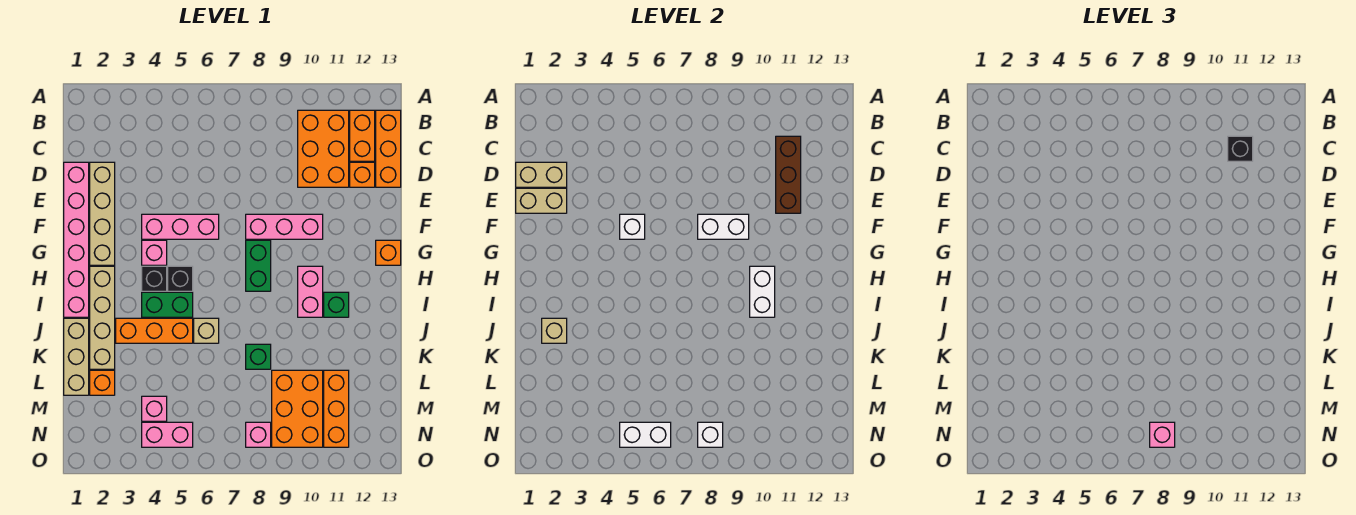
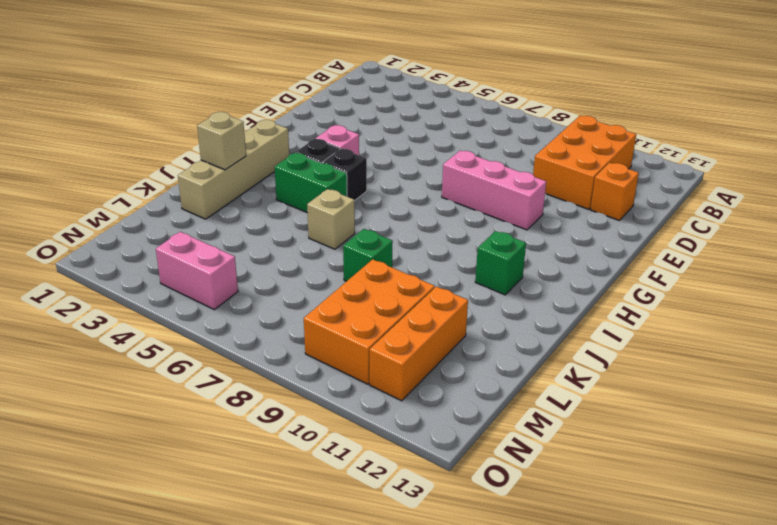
none -> orange 1x2 brick [350,110,375,161]
none -> orange 1x3 brick [376,110,401,187]
none -> pink 1x6 brick [64,162,89,317]
none -> tan 1x4 brick [90,162,115,265]

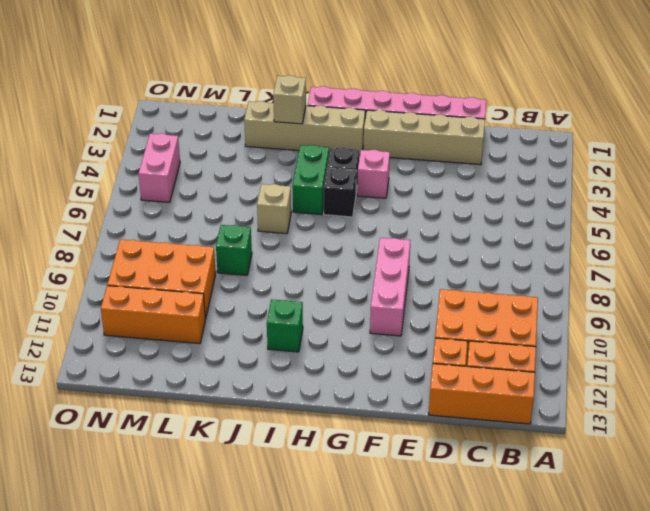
none -> pink 1x3 brick [142,214,219,239]
none -> green 1x2 brick [246,240,271,291]
none -> orange 1x1 brick [376,240,401,265]
none -> pink 1x2 brick [298,266,323,317]

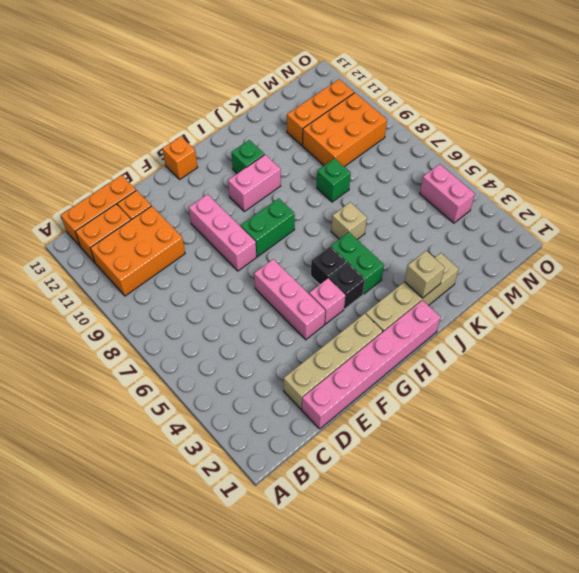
none -> tan 1x3 brick [64,318,89,395]
none -> orange 1x3 brick [116,318,193,343]
none -> orange 1x1 brick [90,370,115,395]
none -> pink 1x1 brick [142,396,167,421]

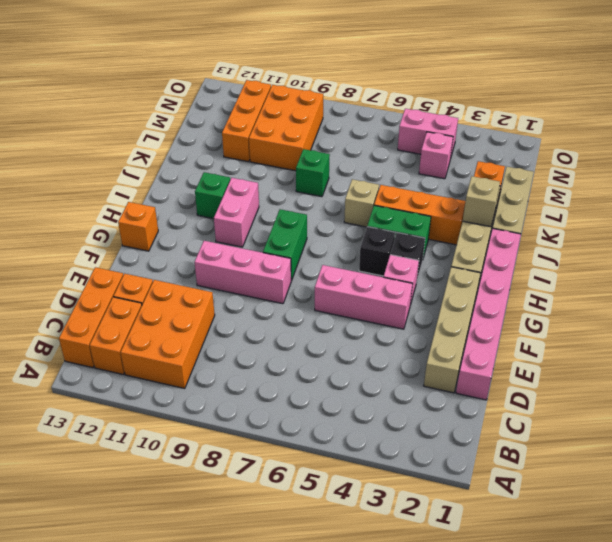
none -> pink 1x1 brick [246,422,271,447]
none -> brown 1x3 brick [776,136,801,213]
none -> tan 1x2 brick [516,162,567,187]
none -> tan 1x2 brick [516,188,567,213]

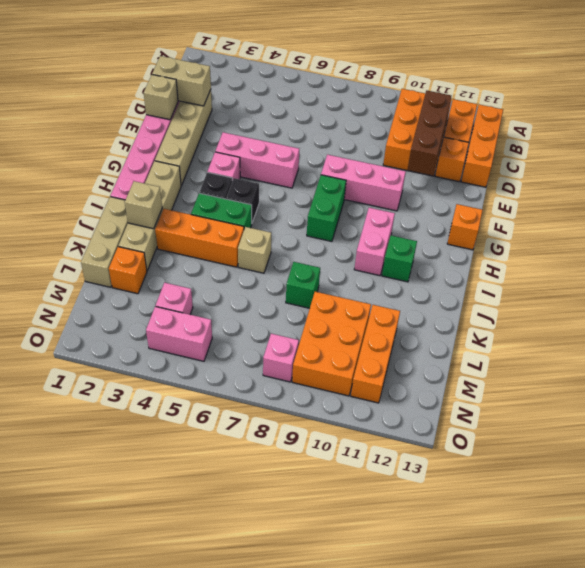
tan 1x1 brick [144,75,178,120] -> tan 1x2 brick [516,188,567,213]
none -> white 1x1 brick [620,214,645,239]
none -> white 1x2 brick [698,214,749,239]
none -> white 1x2 brick [750,266,775,317]
none -> white 1x2 brick [620,422,671,447]

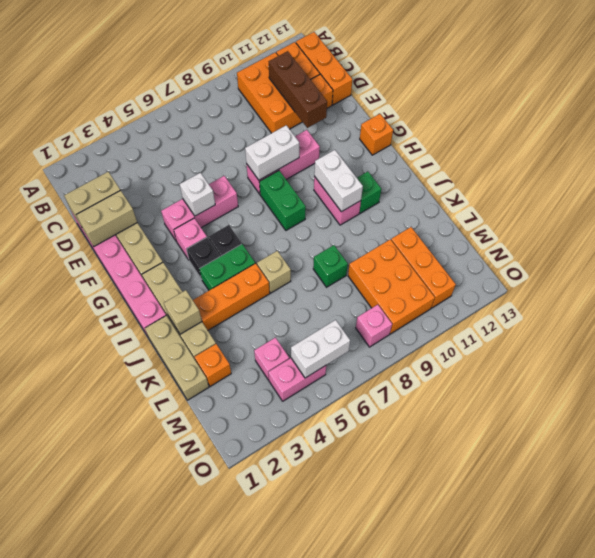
none -> white 1x1 brick [698,422,723,447]
none -> black 1x1 brick [1228,136,1253,161]
none -> pink 1x1 brick [1150,422,1175,447]

